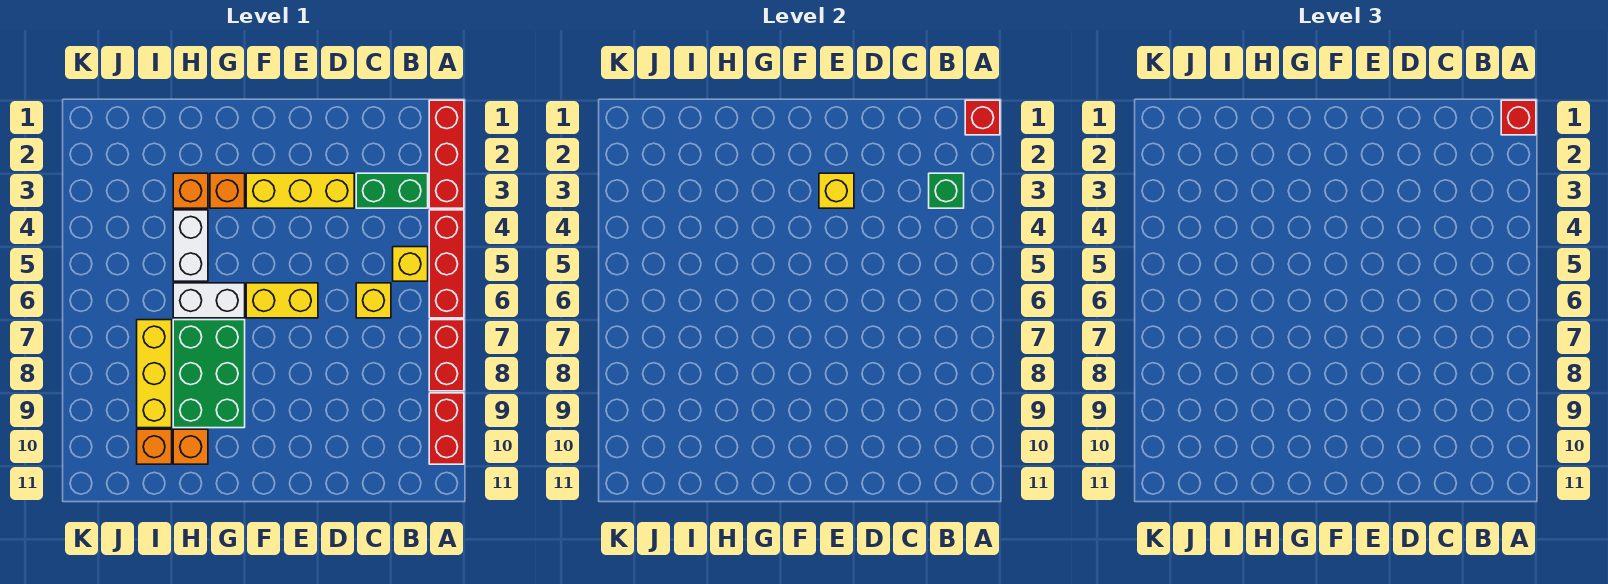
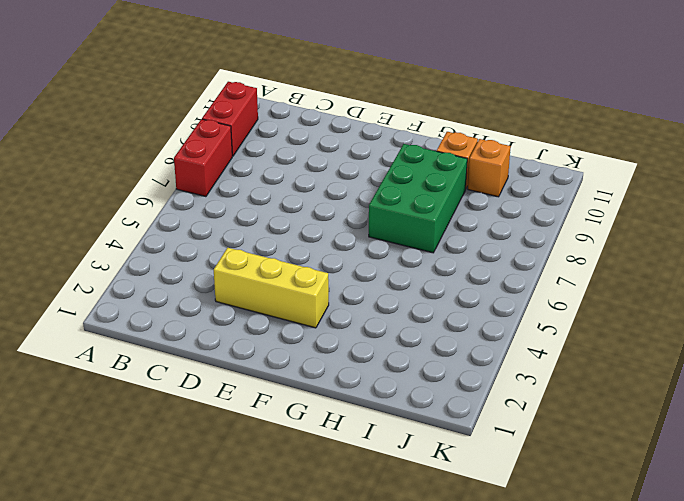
none -> red 1x3 brick [429,100,464,208]
none -> red 1x3 brick [429,210,464,318]
none -> green 1x2 brick [356,173,428,208]

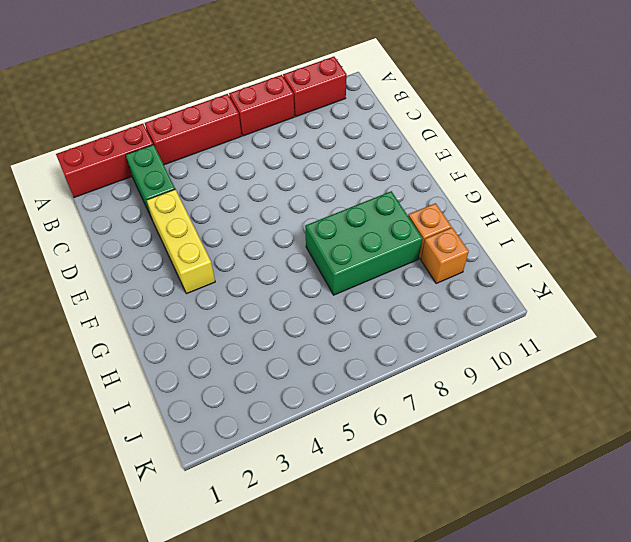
none -> yellow 1x1 brick [393,247,428,281]
none -> yellow 1x1 brick [356,283,391,318]
none -> yellow 1x2 brick [246,283,318,318]

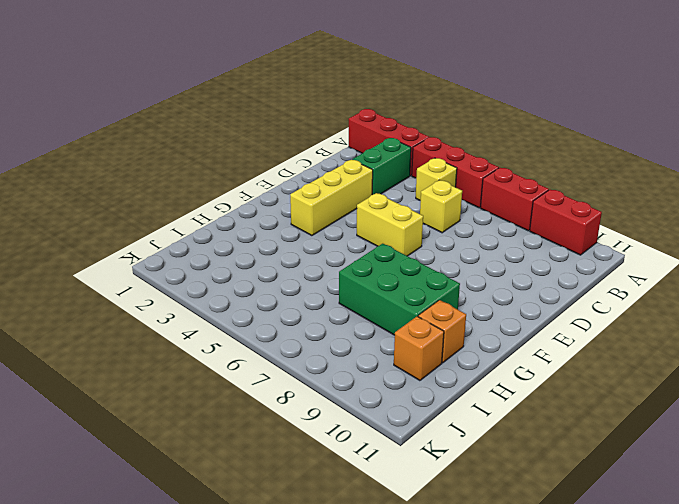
yellow 1x2 brick [357,193,423,256] -> yellow 1x2 brick turned to [246,283,318,318]
none -> orange 1x1 brick [210,173,245,208]
none -> white 1x2 brick [173,283,245,318]
none -> orange 1x1 brick [173,173,208,208]

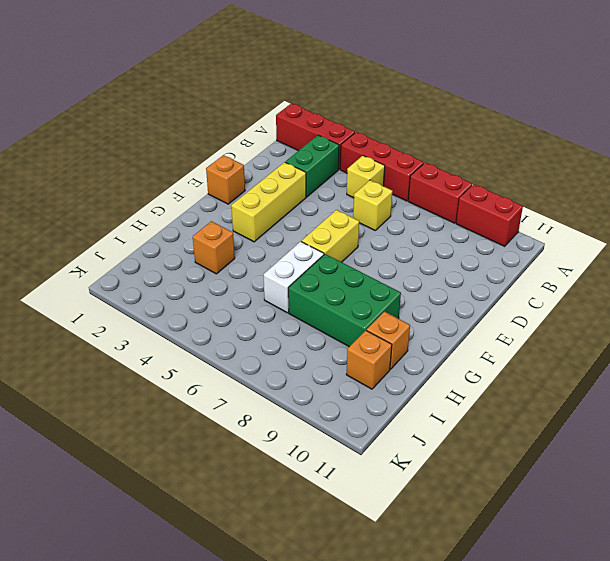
orange 1x1 brick [206,155,245,204] -> orange 1x1 brick moved to [210,173,245,208]
none -> white 1x2 brick [173,210,208,281]
none -> yellow 1x3 brick [137,320,172,428]
none -> red 1x1 brick [965,100,1000,135]

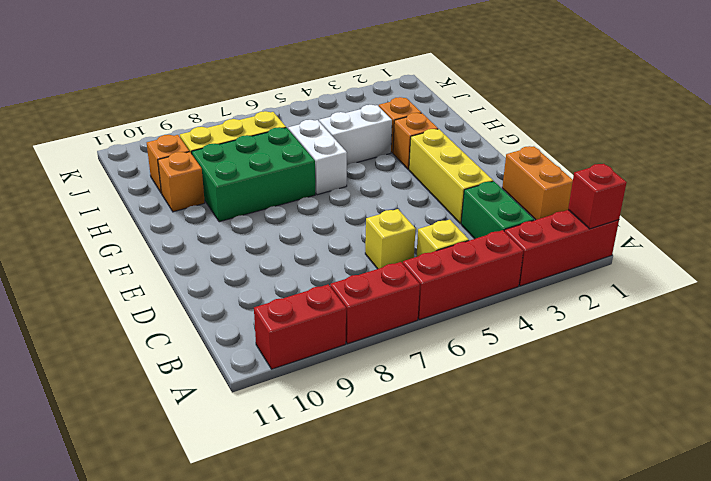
orange 1x2 brick [502,146,573,220] -> none
none -> yellow 1x2 brick [246,283,318,318]
none -> green 1x1 brick [929,173,964,208]
none -> yellow 1x1 brick [819,173,854,208]

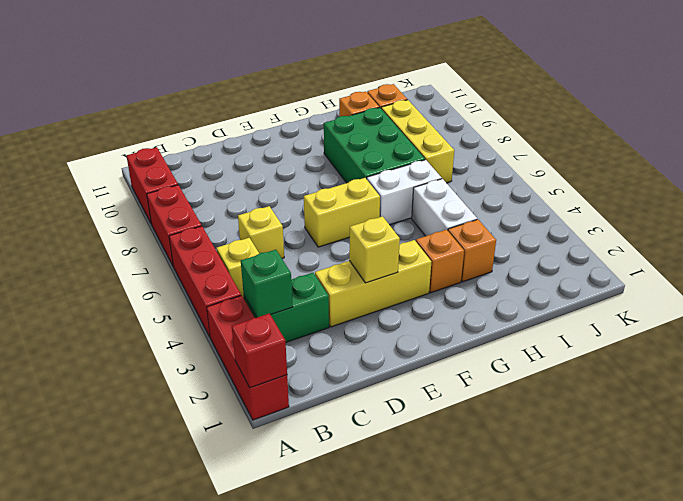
none -> red 1x1 brick [1501,100,1536,135]

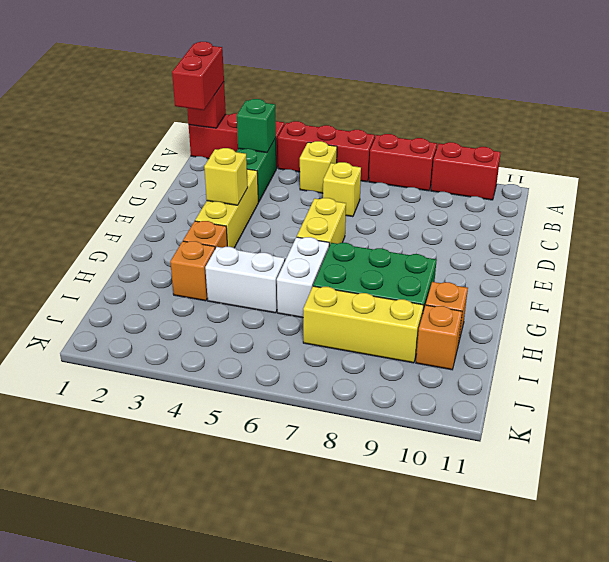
red 1x2 brick [172,42,224,110] -> red 1x1 brick [1501,100,1536,135]

